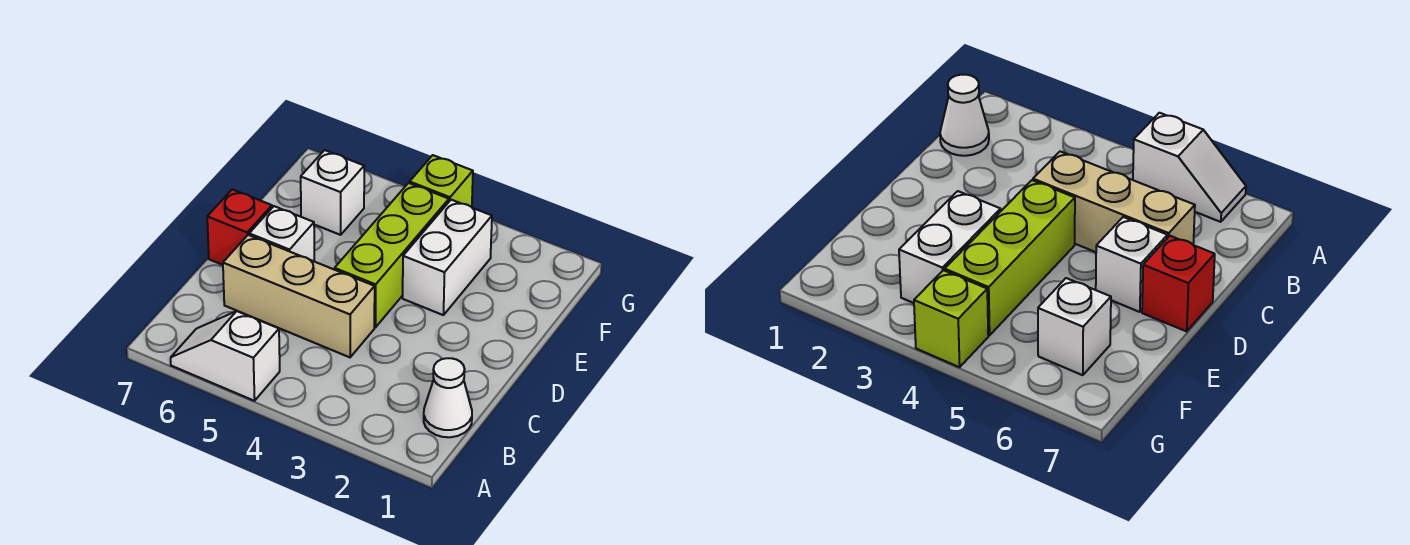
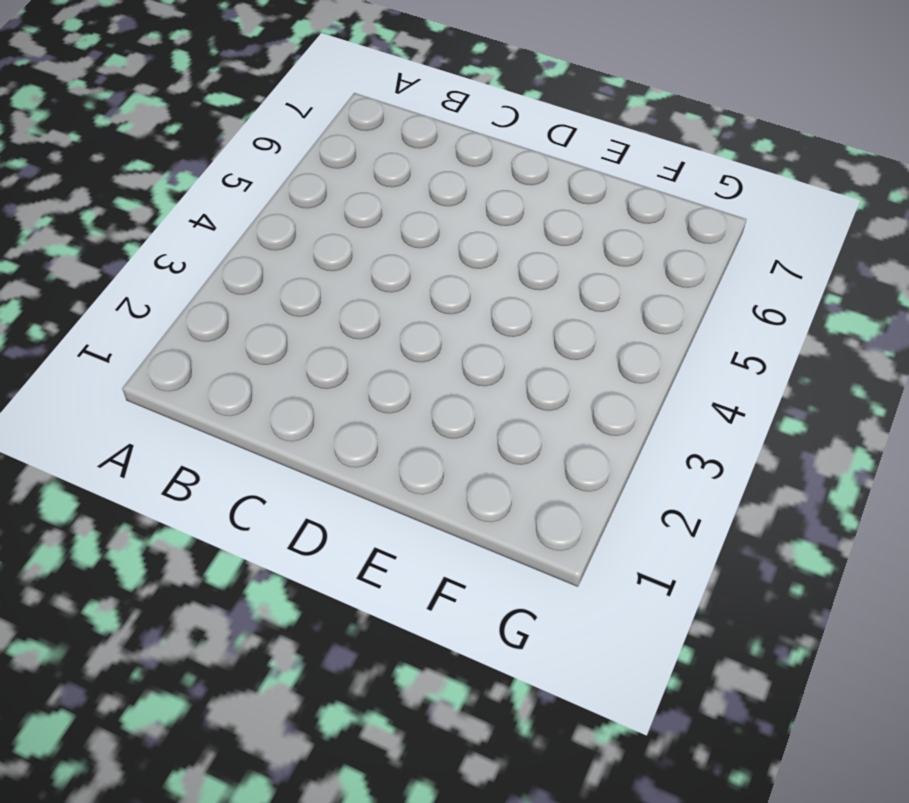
none -> white 1x2 slope [171,311,280,401]
none -> white 1x1 cone [424,358,472,437]

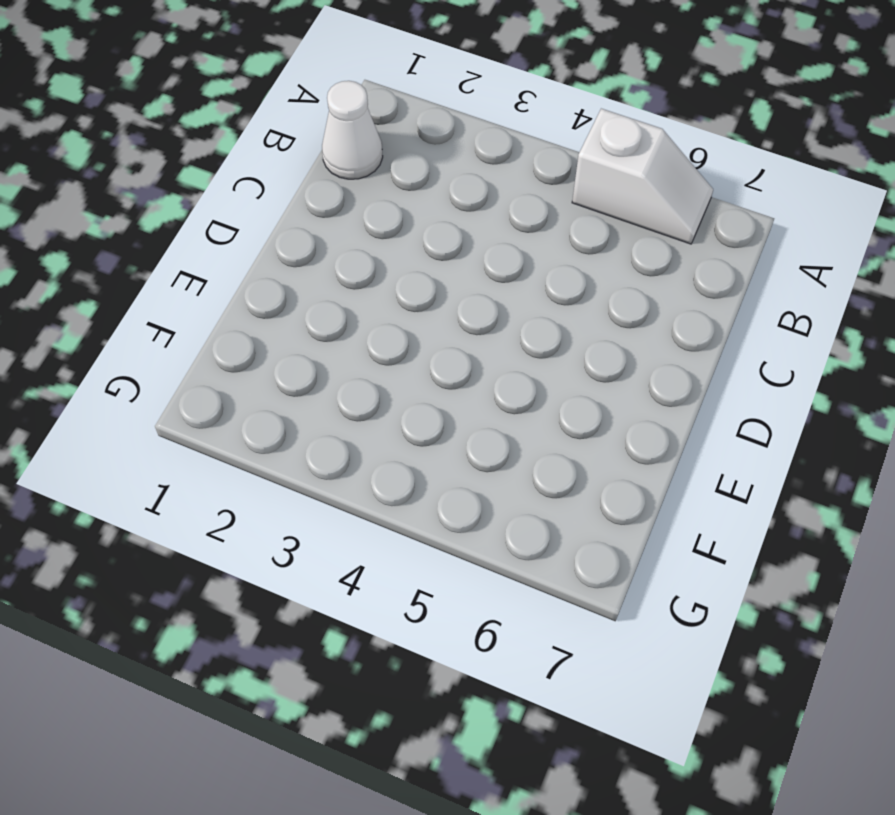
none -> tan 1x3 brick [223,235,375,357]
none -> lime 1x3 brick [335,183,449,327]

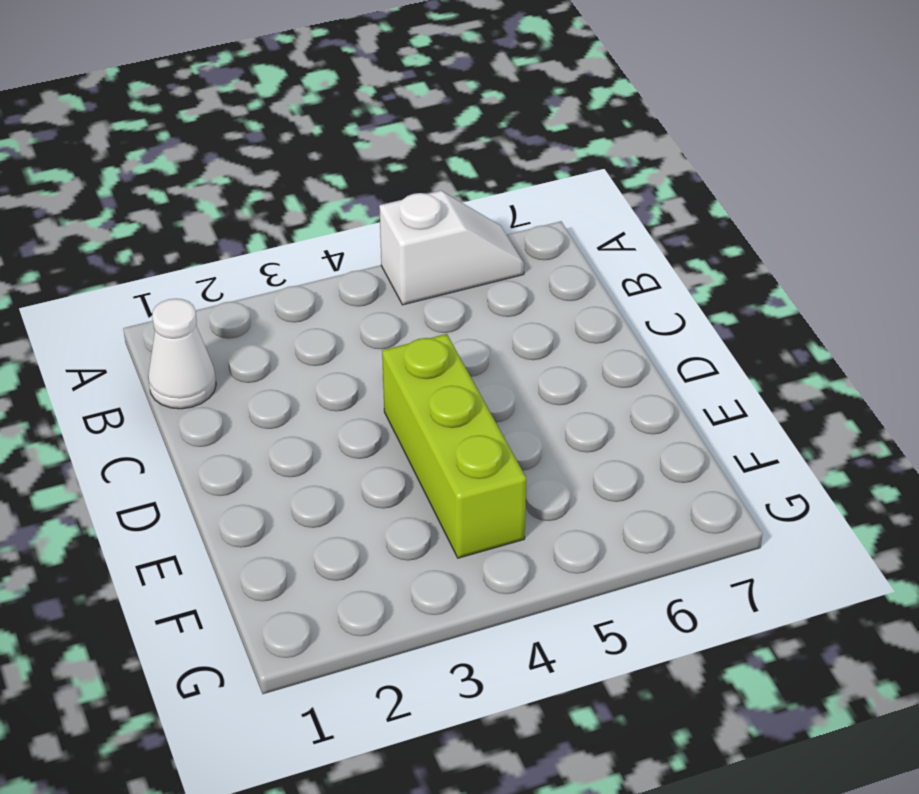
none -> tan 1x3 brick [223,235,375,357]
none -> white 1x1 brick [249,206,314,261]

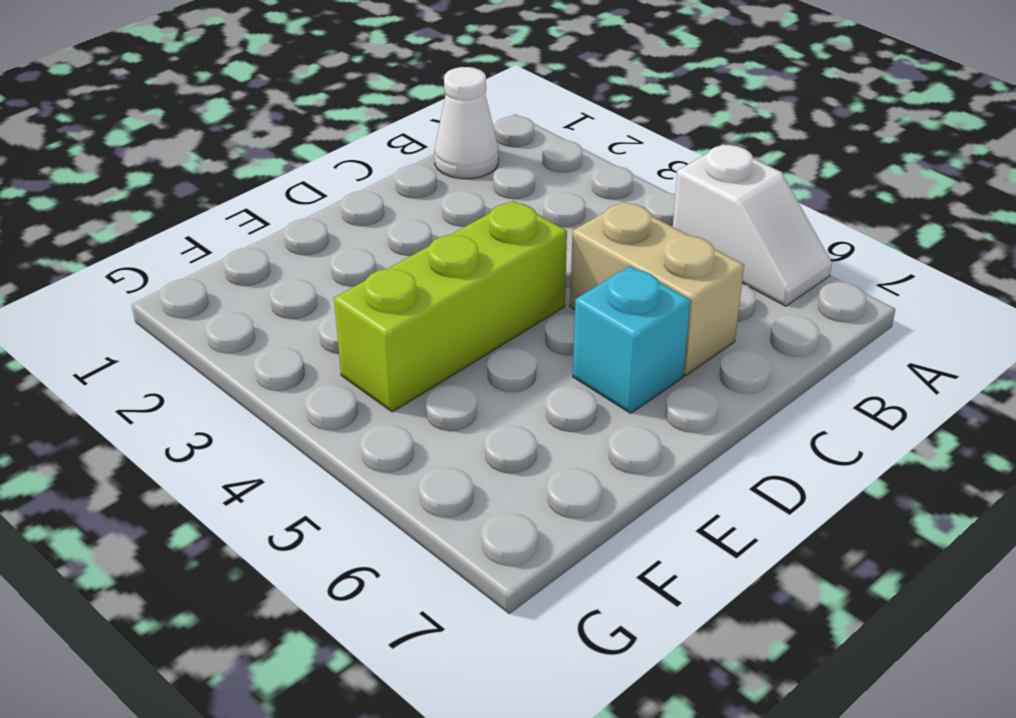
tan 1x2 brick [570,201,744,376] -> tan 1x3 brick [223,235,375,357]
cyan 1x1 brick [573,266,691,413] -> white 1x1 brick [249,206,314,261]
none -> red 1x1 brick [207,189,272,265]
none -> white 1x2 brick [403,200,492,315]

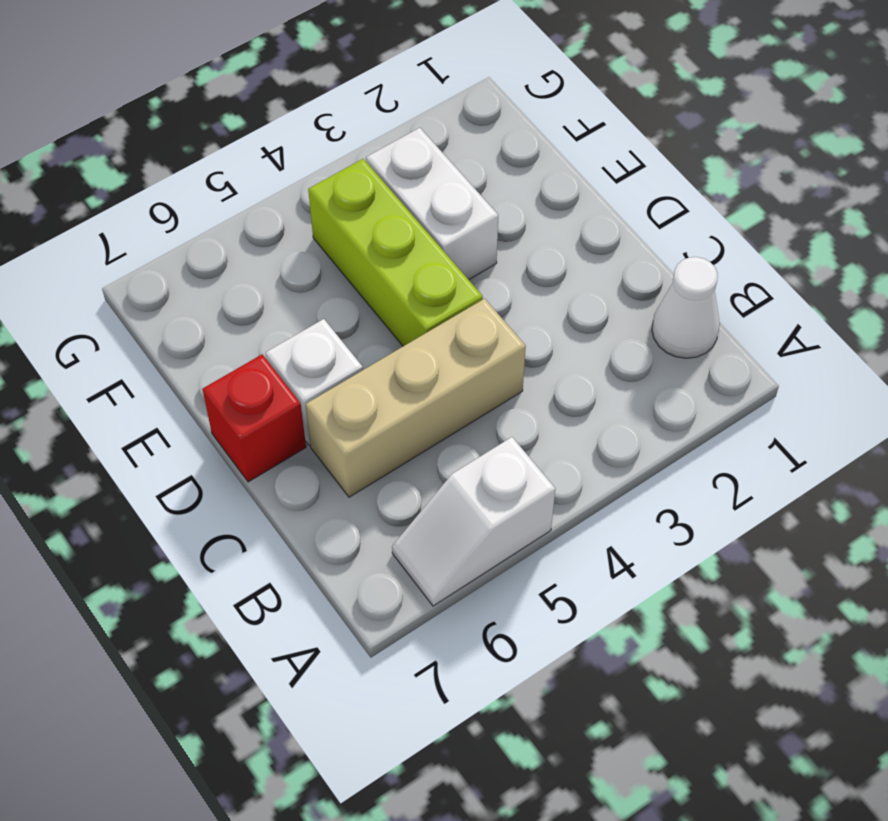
none -> white 1x1 brick [301,150,364,235]
none -> lime 1x1 brick [410,155,473,207]

